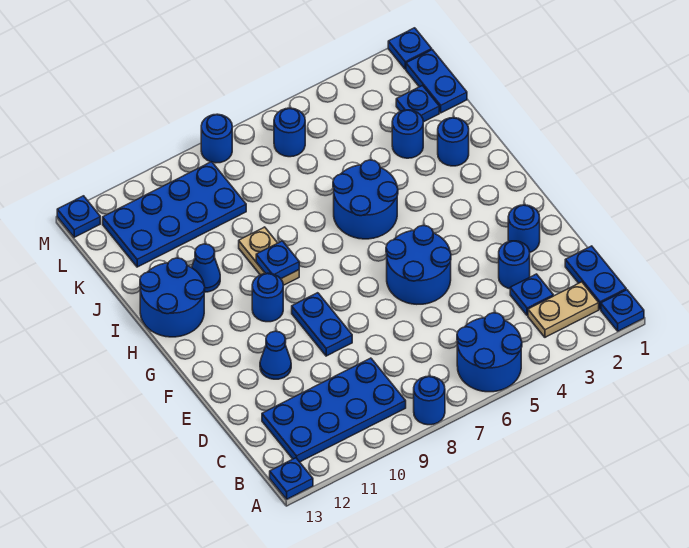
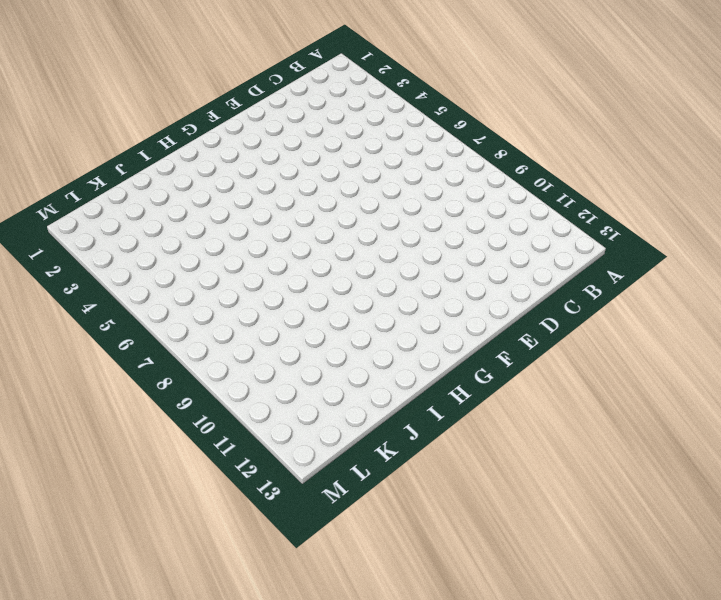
none -> blue 1x1 plate [601,290,644,331]
none -> blue 2x2 round brick [457,313,522,392]
none -> blue 1x1 round brick [414,376,445,425]

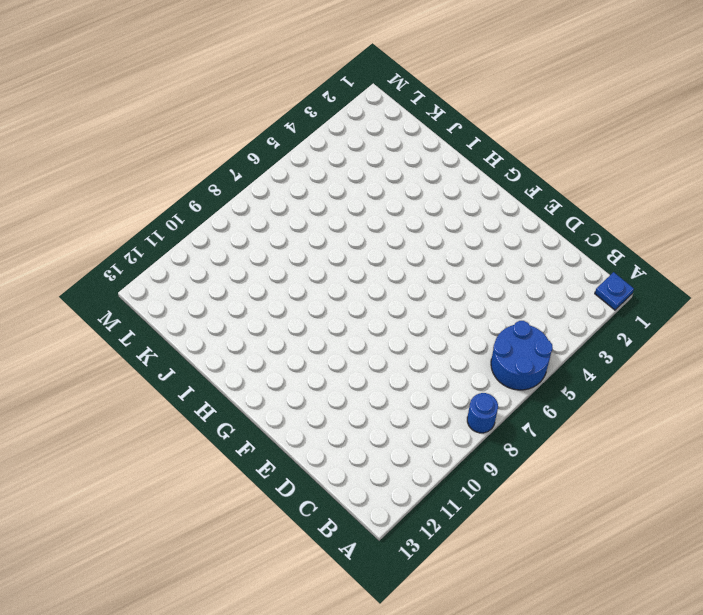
none -> blue 1x1 plate [270,458,313,499]
none -> blue 1x2 plate [565,246,626,309]
none -> tan 1x2 plate [528,282,599,337]

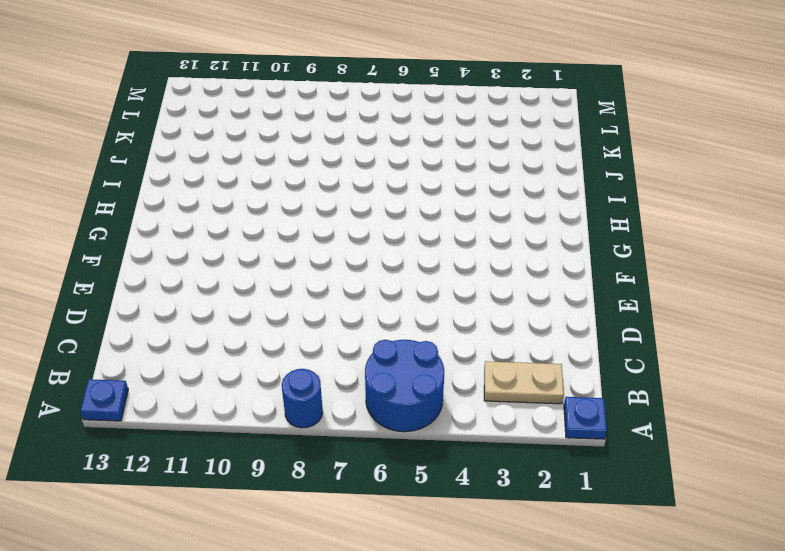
none -> blue 1x2 plate [565,246,626,309]
none -> blue 2x4 plate [262,358,406,462]
none -> blue 1x1 plate [510,274,553,316]

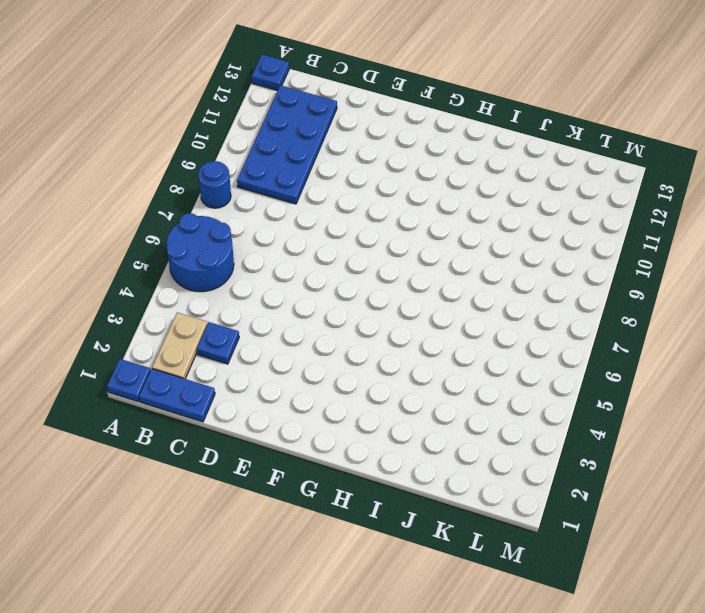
none -> blue 1x1 round brick [499,241,530,289]
none -> blue 1x1 round brick [508,205,540,252]
none -> blue 2x2 round brick [386,225,451,304]

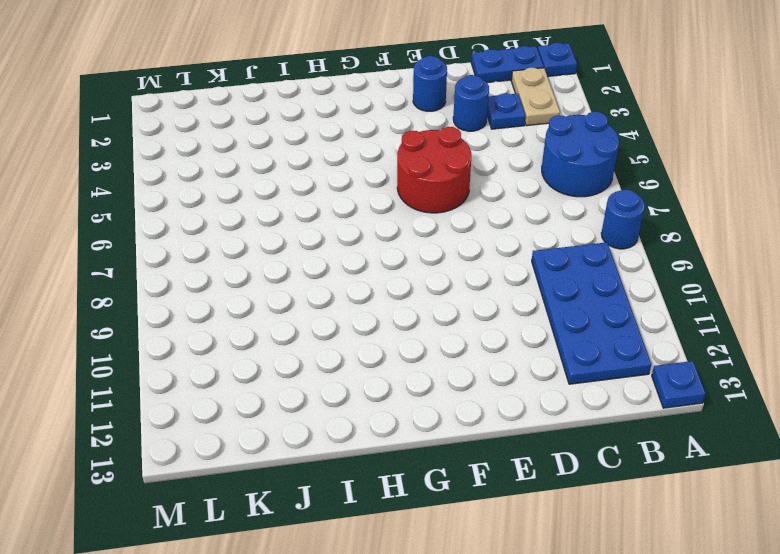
red 2x2 round brick [397,127,472,213] -> blue 2x2 round brick [386,225,451,304]
none -> blue 1x2 plate [292,293,352,356]
none -> blue 1x1 cone [260,331,291,379]
none -> blue 1x1 round brick [252,273,283,322]

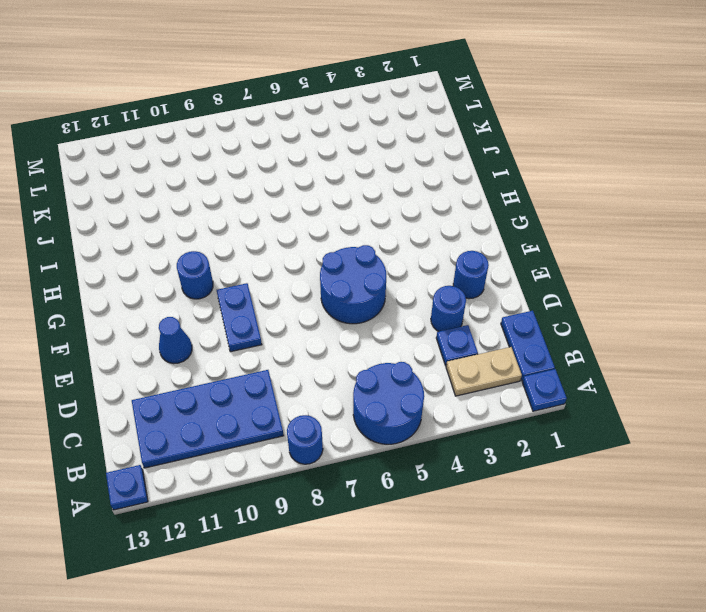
none -> blue 2x2 round brick [333,160,398,239]
none -> tan 1x2 plate [239,227,299,285]
none -> blue 2x2 round brick [140,258,205,337]

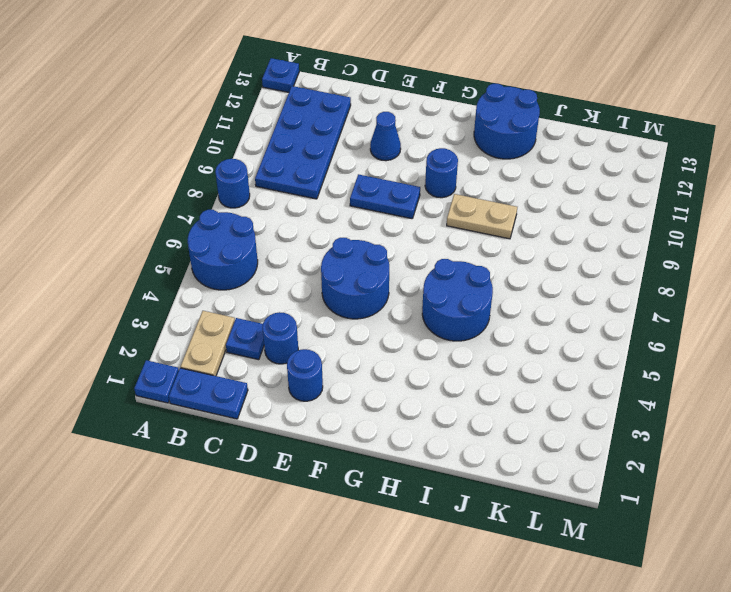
none -> blue 1x1 round brick [438,118,469,166]
none -> blue 1x1 cone [192,244,220,292]
none -> blue 1x1 round brick [392,110,423,158]

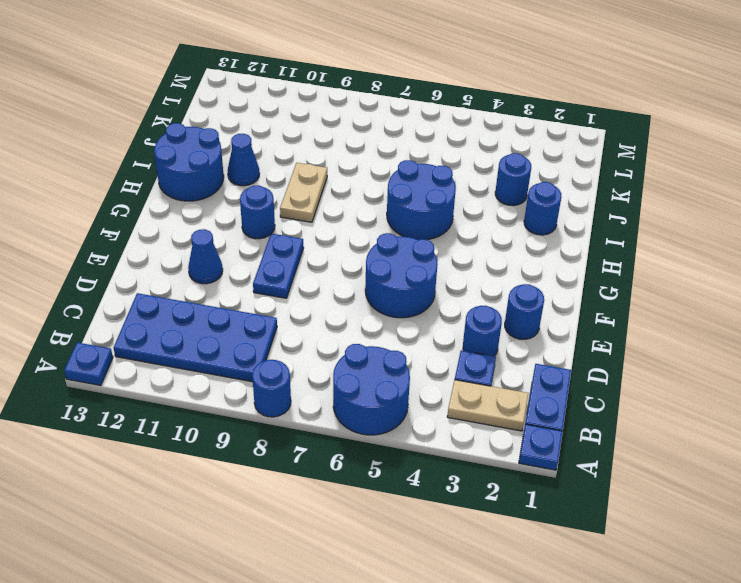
none -> blue 1x2 plate [406,50,467,113]
none -> blue 1x1 plate [396,86,439,122]
none -> blue 2x4 plate [103,162,246,267]

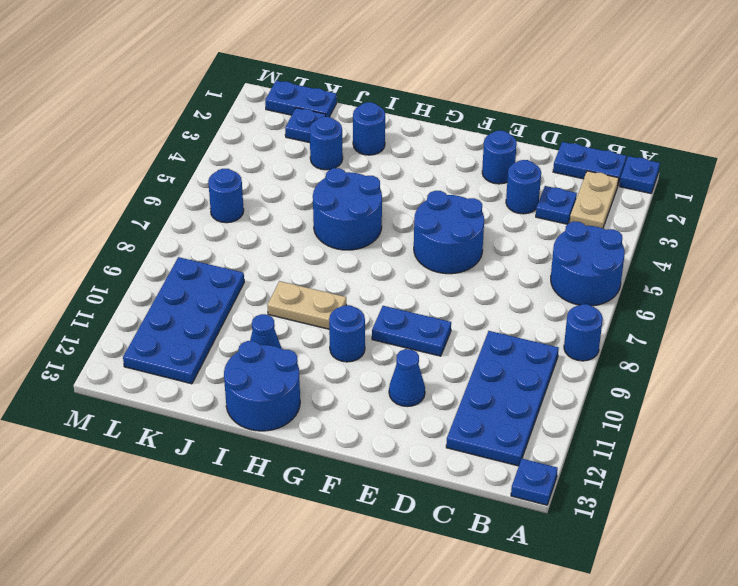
none -> blue 1x1 plate [388,28,432,69]
none -> blue 1x1 round brick [201,114,232,163]
none -> blue 1x1 plate [57,196,100,237]

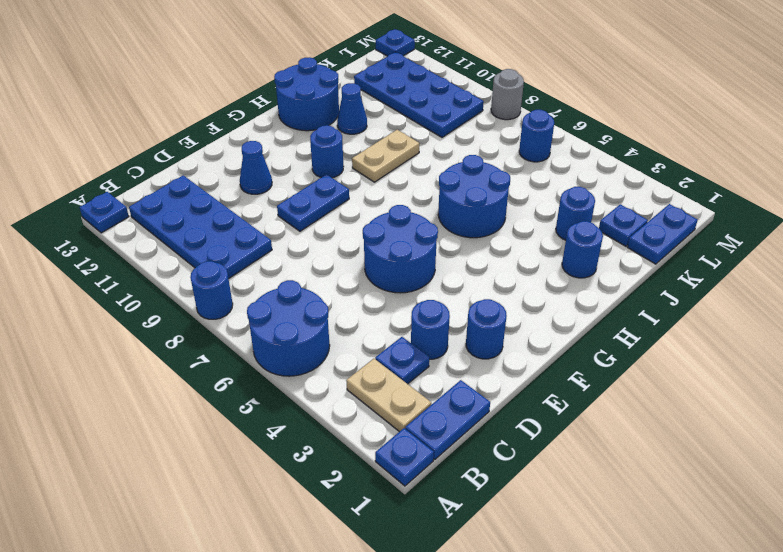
grey 1x1 round brick [491,69,524,120] -> blue 1x1 round brick [201,114,232,163]
none -> blue 1x1 plate [388,28,432,69]
none -> blue 1x1 plate [256,241,299,279]

